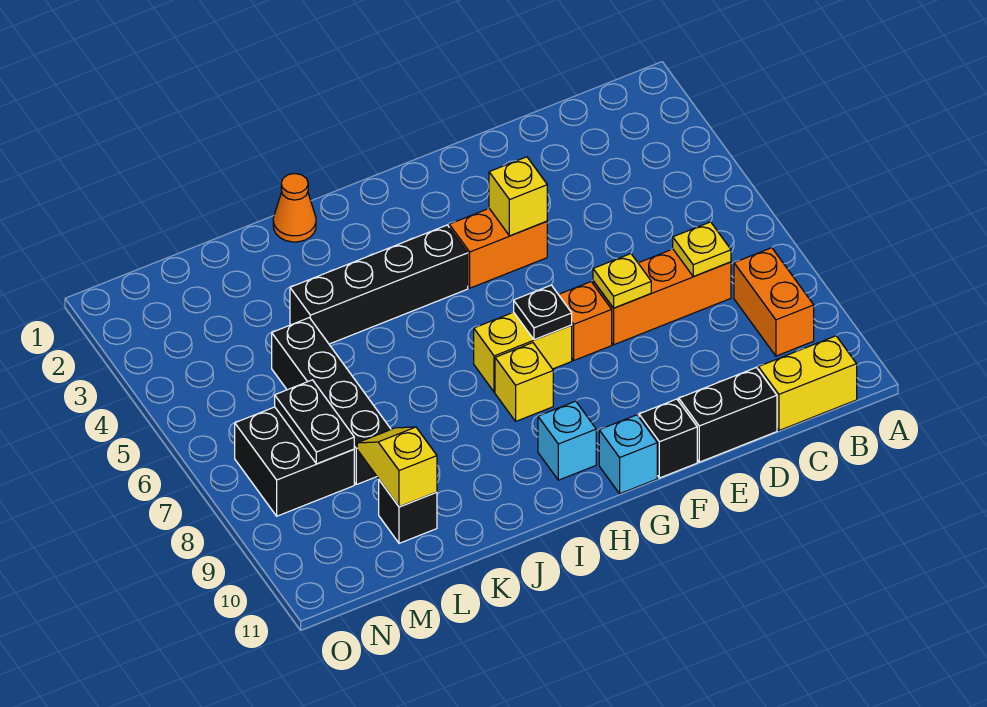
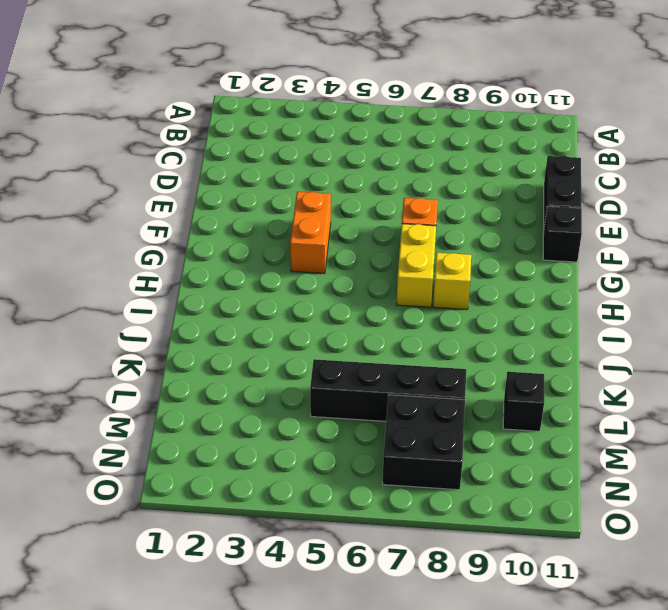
none -> orange 1x2 brick [734,248,814,356]
none -> yellow 1x2 brick [758,336,857,431]
none -> orange 1x3 brick [593,249,731,345]

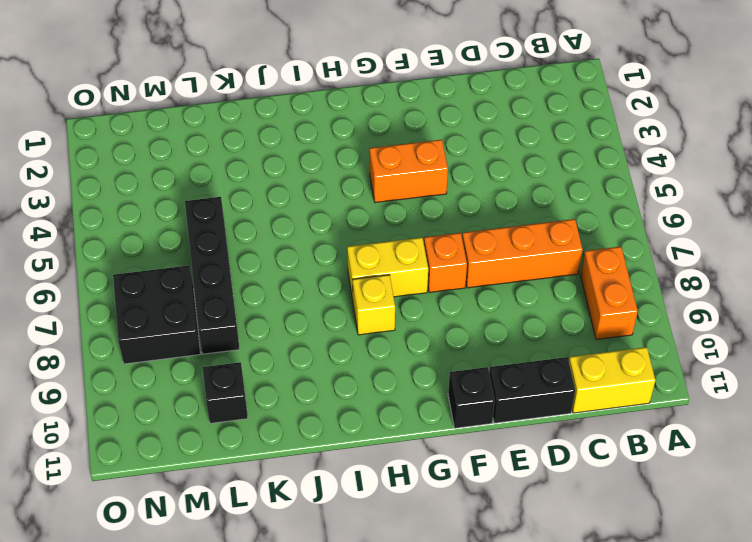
none -> cyan 1x1 brick [599,415,657,494]
none -> black 1x4 brick [290,225,468,344]
none -> cyan 1x1 brick [538,401,596,480]

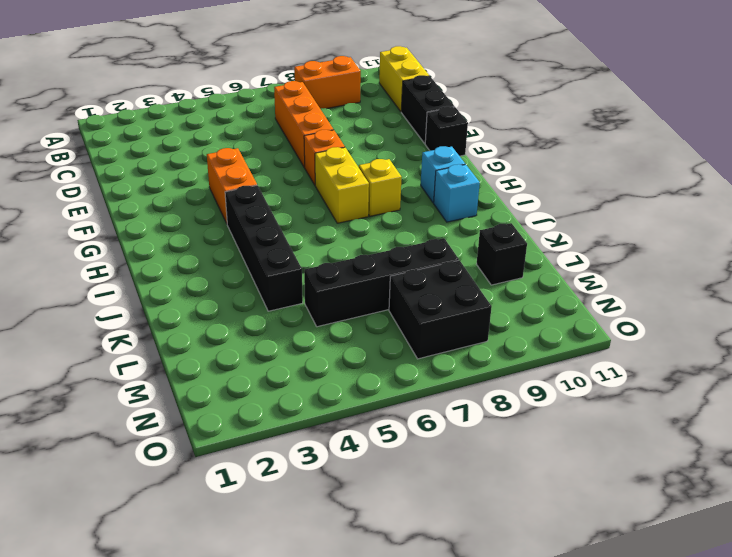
cyan 1x1 brick [434,164,480,222] -> cyan 1x1 brick moved to [599,415,657,494]
none -> orange 1x1 cone [273,174,316,242]
none -> yellow 1x1 plate [673,222,731,277]
none -> yellow 1x1 plate [593,254,651,308]

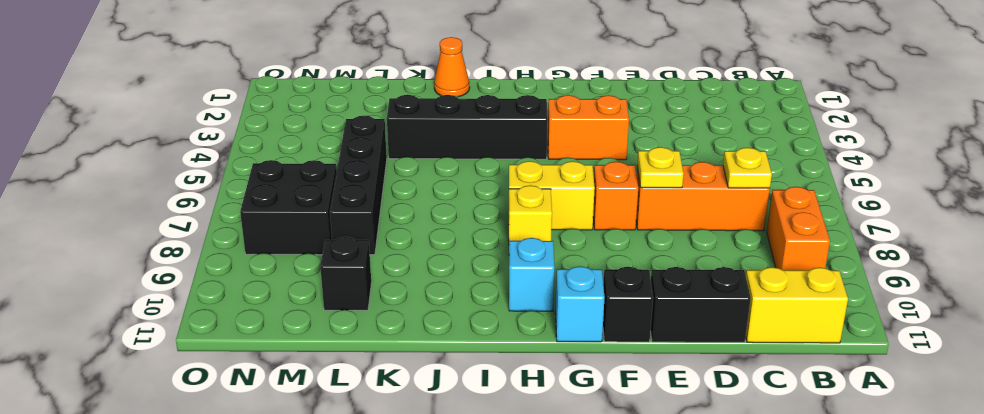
none -> yellow 1x1 brick [489,157,547,236]
none -> black 1x1 plate [514,285,572,340]
none -> yellow 1x2 slope [357,427,437,507]

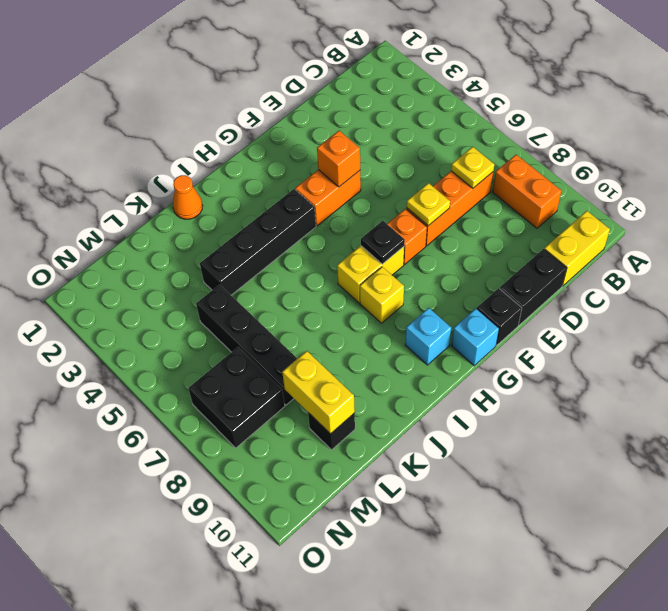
orange 1x1 brick [317,131,360,187] -> yellow 1x1 brick [489,157,547,236]
yellow 1x2 brick [282,351,355,434] -> yellow 1x2 slope [357,427,437,507]
none -> black 1x2 plate [275,380,354,464]

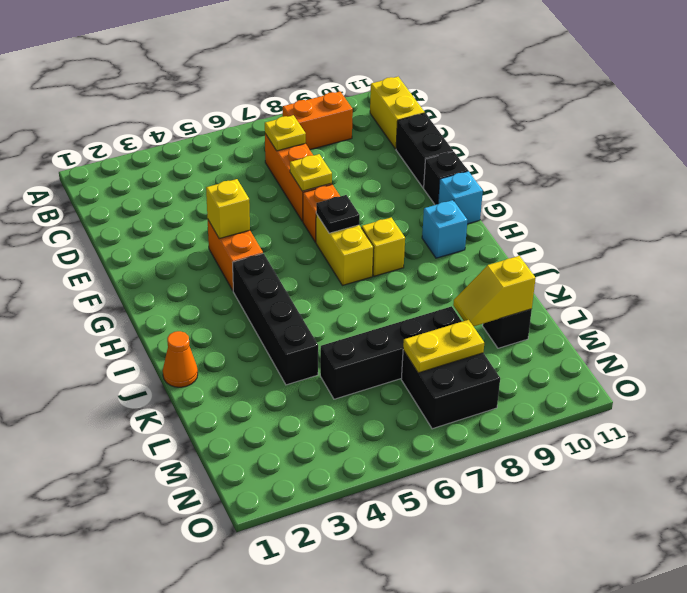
yellow 1x2 plate [403,320,484,373] -> black 1x2 plate [275,380,354,464]

